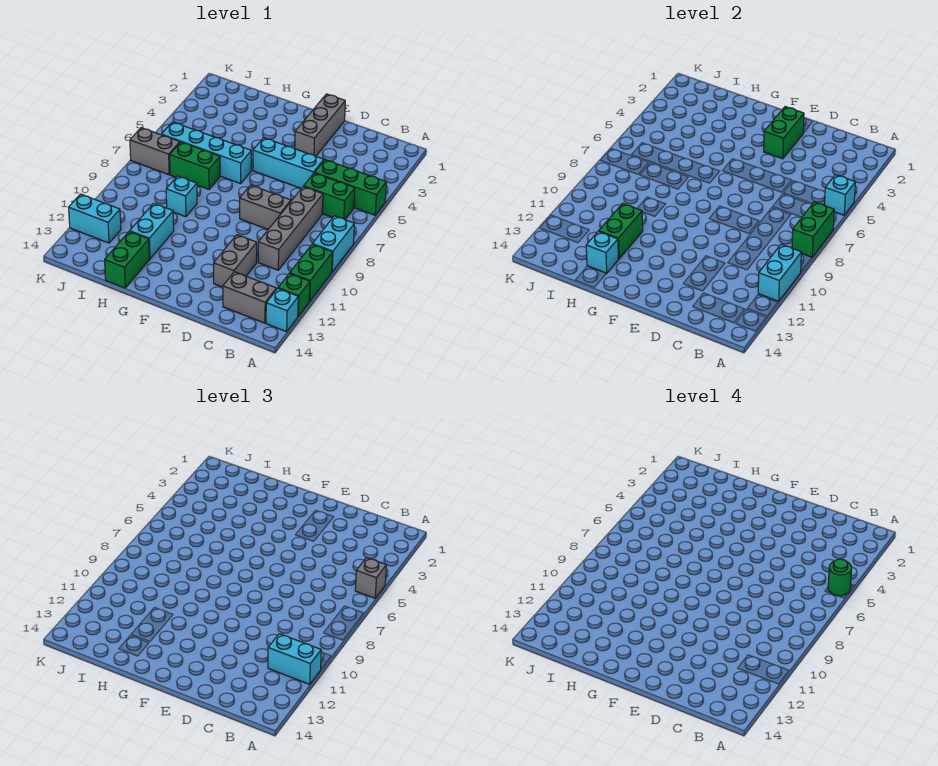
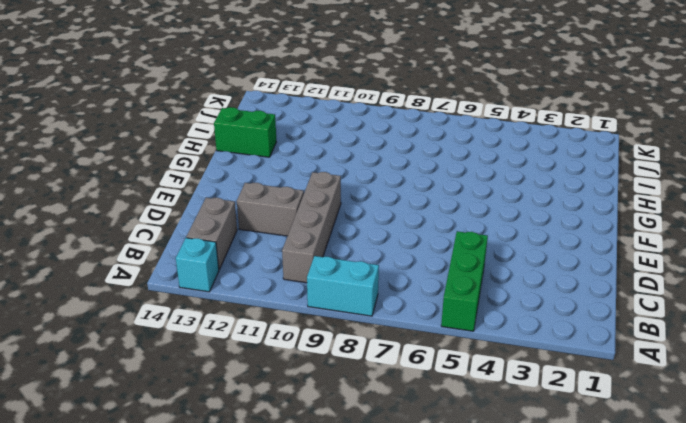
grey 1x4 brick [282,172,341,283] -> grey 1x4 brick turned to [258,187,323,270]
none -> green 1x2 brick [290,244,332,301]
none -> green 1x1 brick [278,273,310,316]
none -> green 1x2 brick [304,173,355,219]

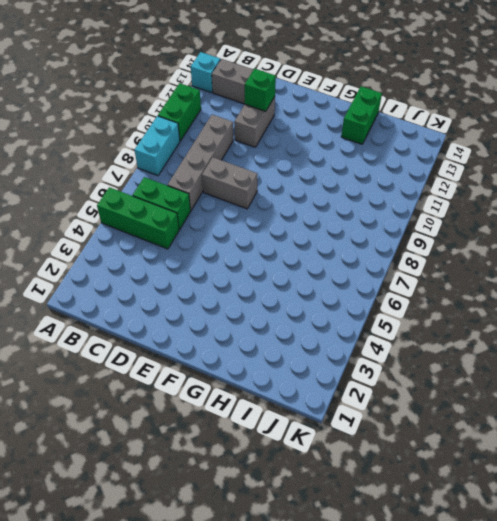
green 1x1 brick [245,69,276,111] -> green 1x1 brick moved to [278,273,310,316]
none -> cyan 1x3 brick [253,138,324,188]
none -> grey 1x3 brick [295,94,345,156]
none -> cyan 1x4 brick [161,122,251,184]

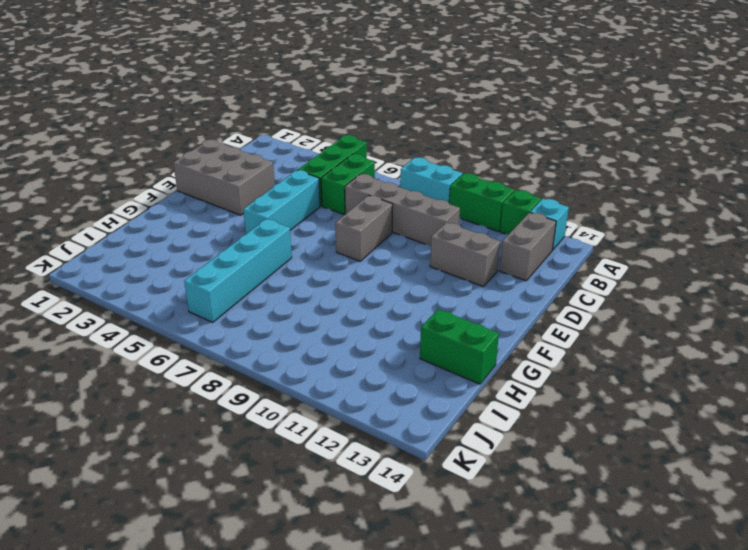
grey 2x3 brick [173,139,275,215] -> grey 1x3 brick [295,94,345,156]
none -> green 1x2 brick [170,142,220,189]
none -> cyan 1x1 brick [166,176,197,217]
none -> cyan 1x2 brick [130,203,174,259]

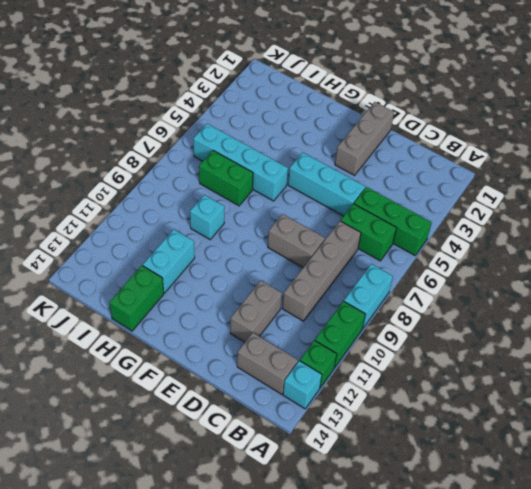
none -> grey 1x2 brick [130,128,180,175]
none -> cyan 1x2 brick [69,194,121,243]
none -> cyan 1x1 brick [825,175,855,215]

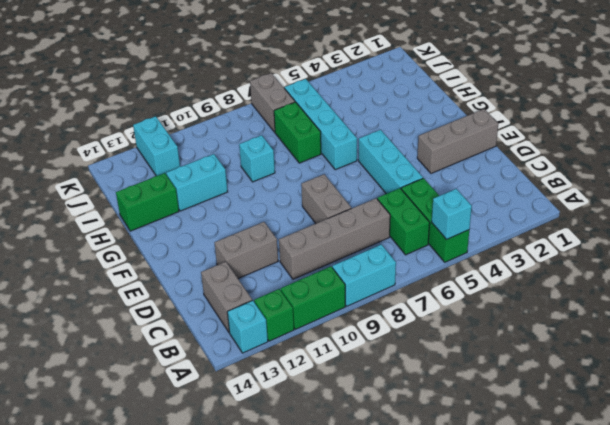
none -> green 1x2 brick [792,202,834,257]
none -> cyan 1x2 brick [758,244,801,301]
none -> green 1x2 brick [764,107,804,159]

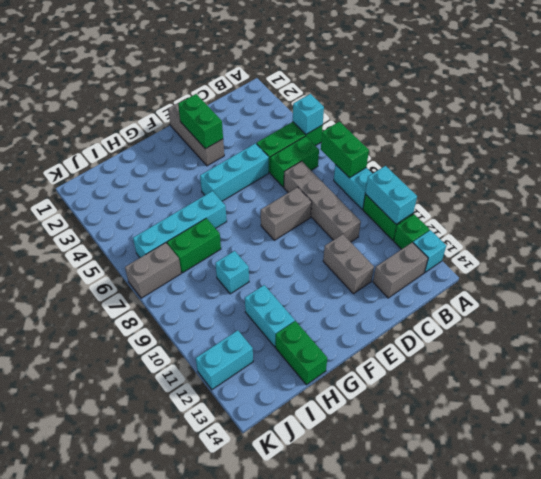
none -> green 1x2 brick [599,203,643,259]
none -> cyan 1x1 brick [586,231,619,273]
none -> grey 1x1 brick [355,558,386,598]

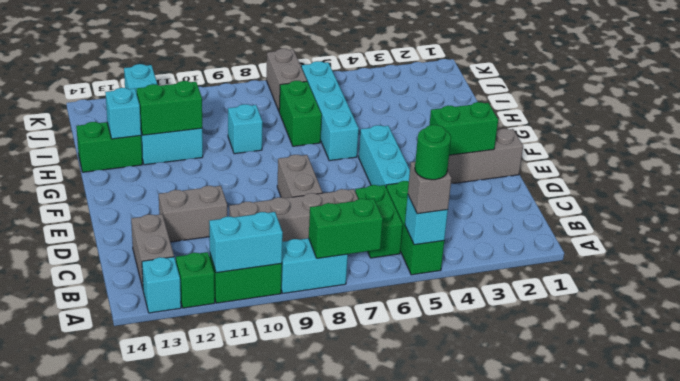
none -> cyan 1x2 brick [268,634,321,684]

